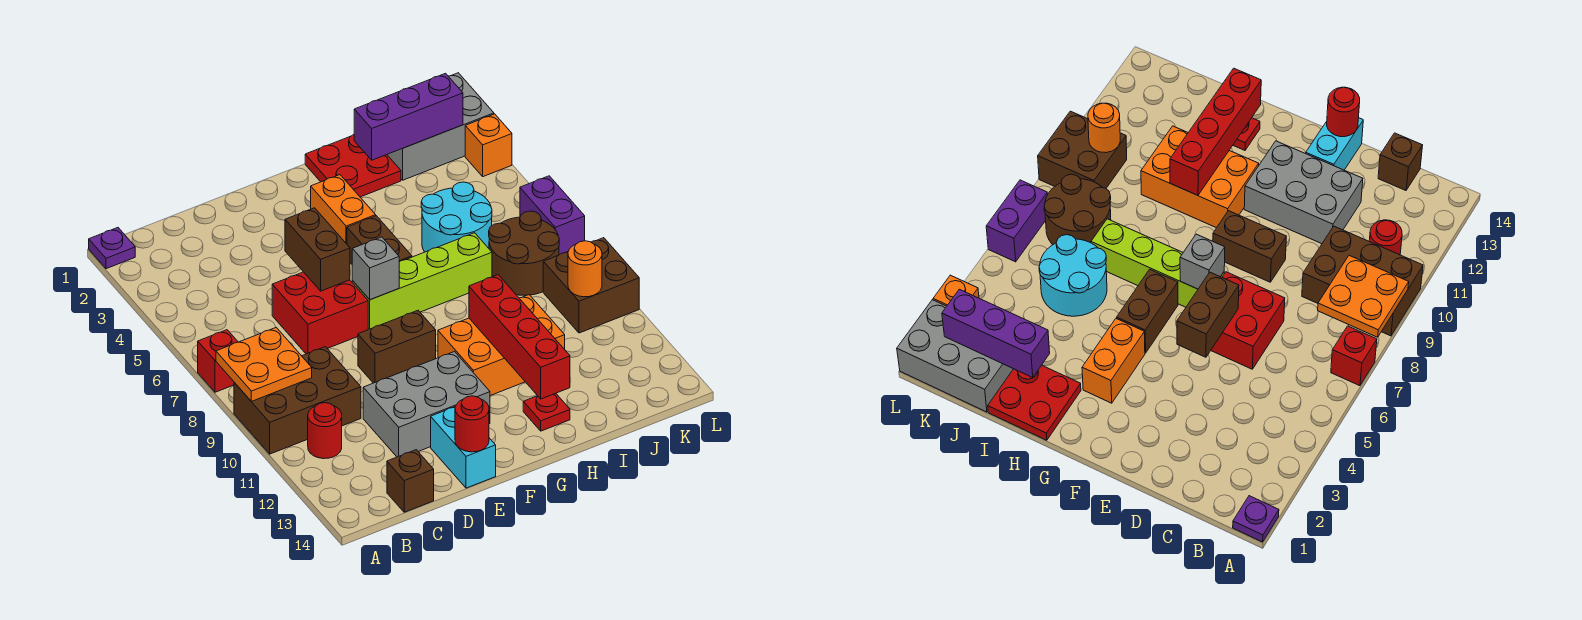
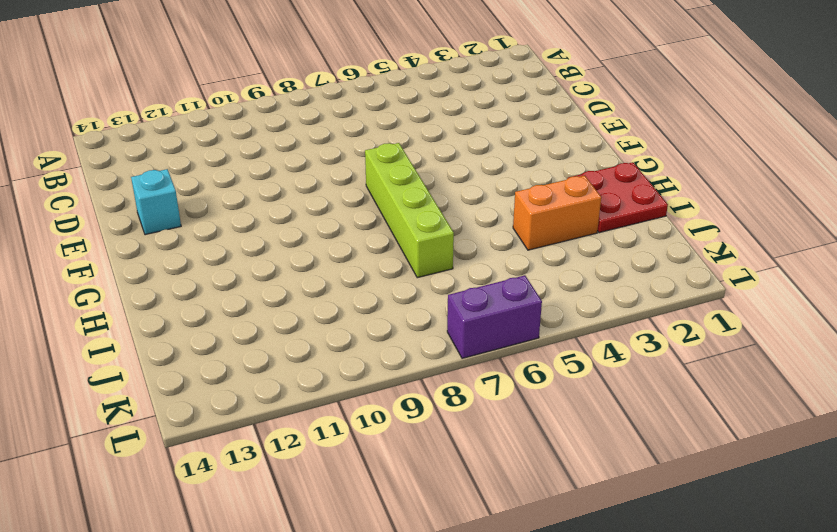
cyan 1x1 brick [131,169,181,235] -> cyan 1x2 brick [431,407,496,488]
orange 1x2 brick [513,176,601,250] -> orange 1x2 brick moved to [311,175,376,244]
none -> purple 1x1 plate [89,228,135,269]
none -> red 1x1 brick [198,330,238,392]
none -> brown 2x3 brick [234,347,361,454]

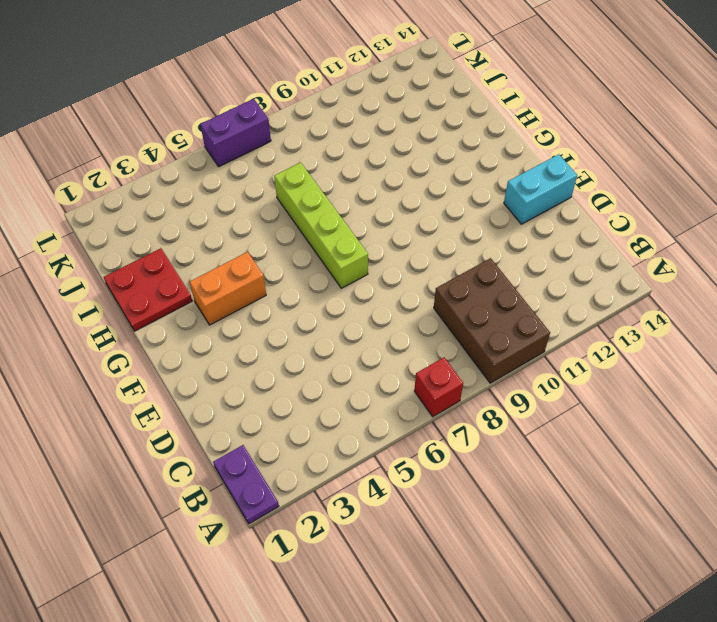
purple 1x2 plate [213,445,279,524] -> purple 1x1 plate [89,228,135,269]
none -> red 1x1 round brick [308,403,342,459]
none -> brown 1x1 brick [387,450,434,512]
none -> red 2x2 brick [272,272,368,354]

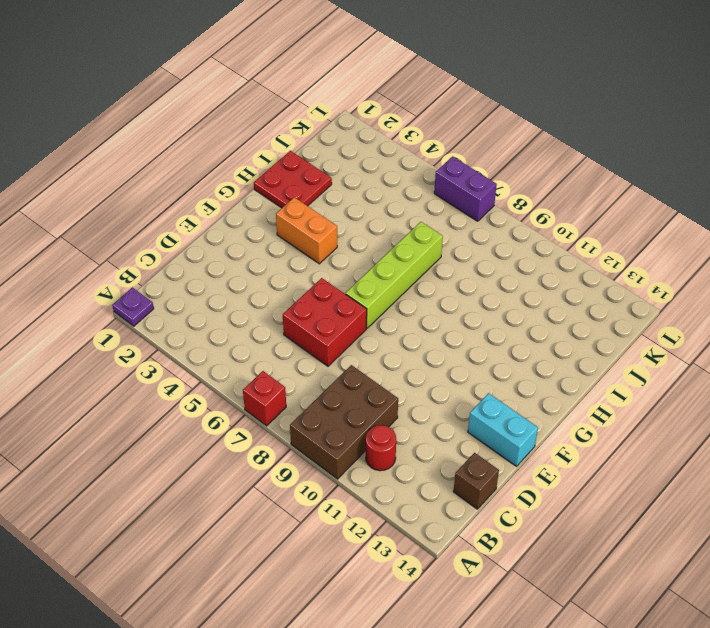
none -> grey 2x3 brick [363,352,490,457]
none -> brown 1x2 brick [358,311,436,383]
none -> brown 1x2 brick [347,216,412,264]

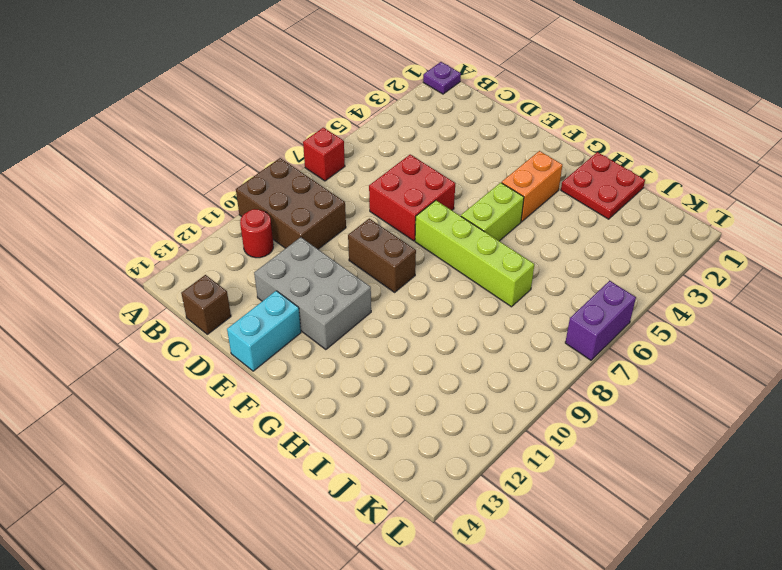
lime 1x2 brick [461,183,524,241] -> brown 1x2 brick [347,216,412,264]
none -> orange 2x3 brick [438,295,565,396]
none -> red 1x1 plate [523,393,570,431]
none -> cyan 2x2 round brick [421,182,492,252]

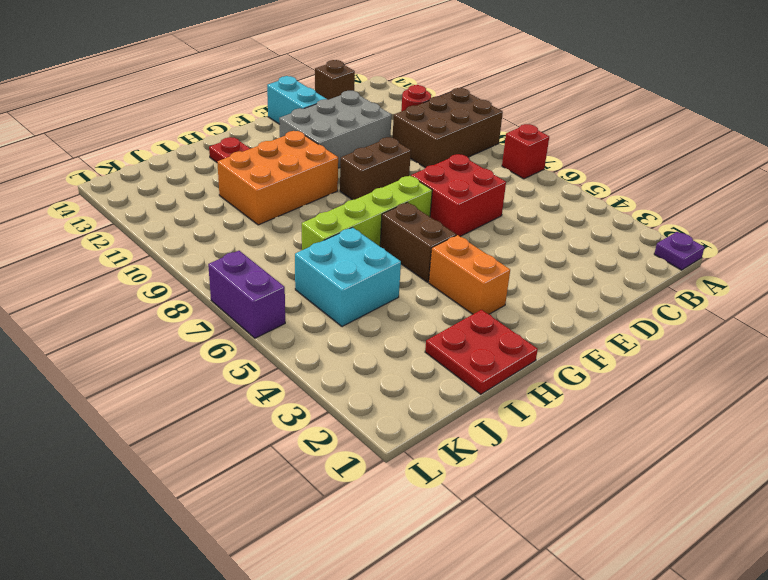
cyan 2x2 brick [295,228,401,327] -> cyan 2x2 round brick [421,182,492,252]
none -> grey 2x3 brick [387,73,494,180]
none -> brown 2x2 round brick [489,211,559,295]
none -> brown 2x2 brick [543,238,639,333]

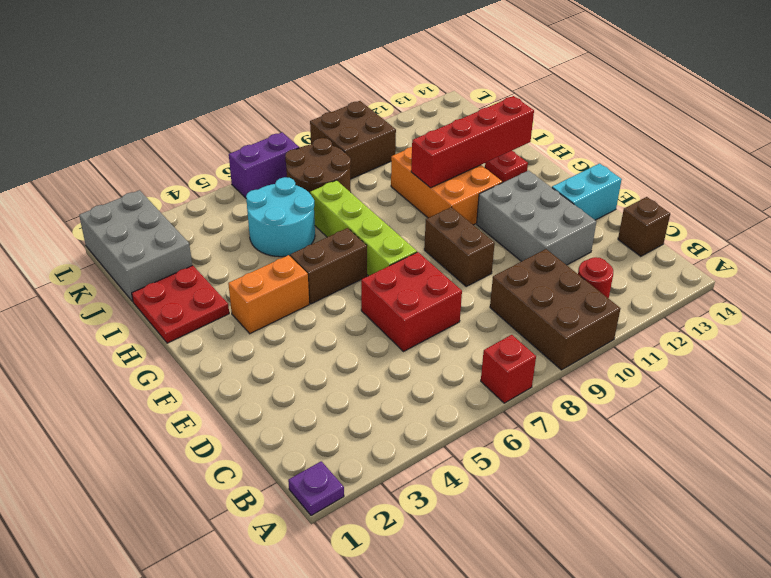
none -> orange 1x1 brick [465,114,512,177]
none -> orange 2x2 plate [216,327,312,401]
none -> brown 1x2 brick [285,208,350,291]

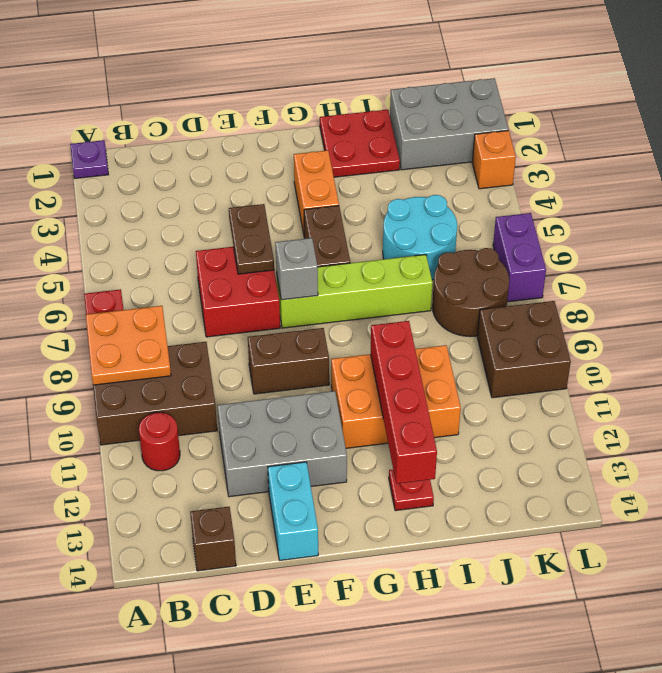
brown 1x2 plate [229,204,274,274] -> brown 1x2 brick [285,208,350,291]
none -> red 1x1 round brick [455,396,489,452]
none -> purple 1x3 brick [354,73,463,160]
none -> orange 1x1 round brick [568,241,602,297]

